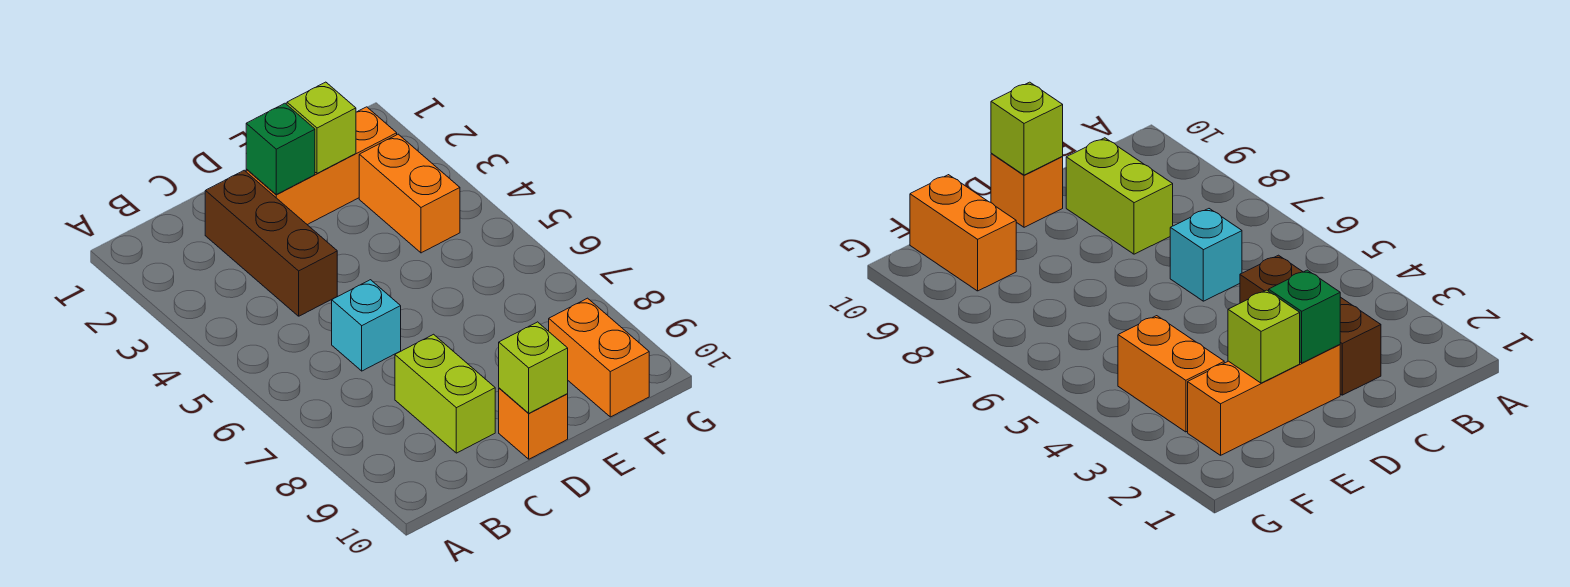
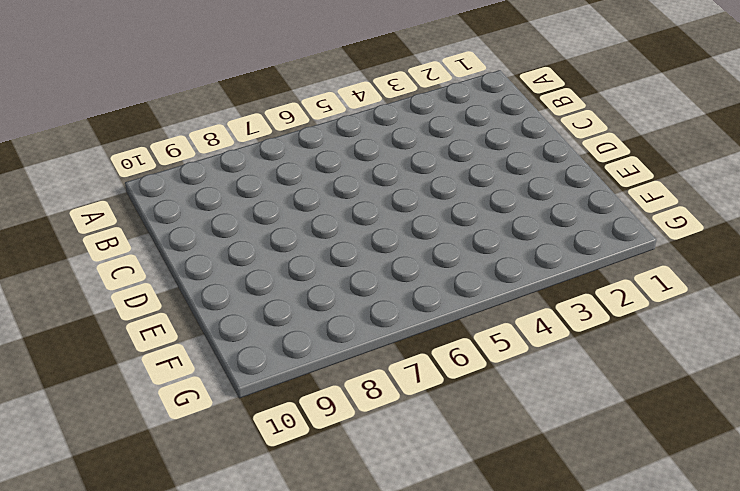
none -> brown 1x3 brick [205,170,337,316]
none -> cyan 1x1 brick [332,280,401,371]

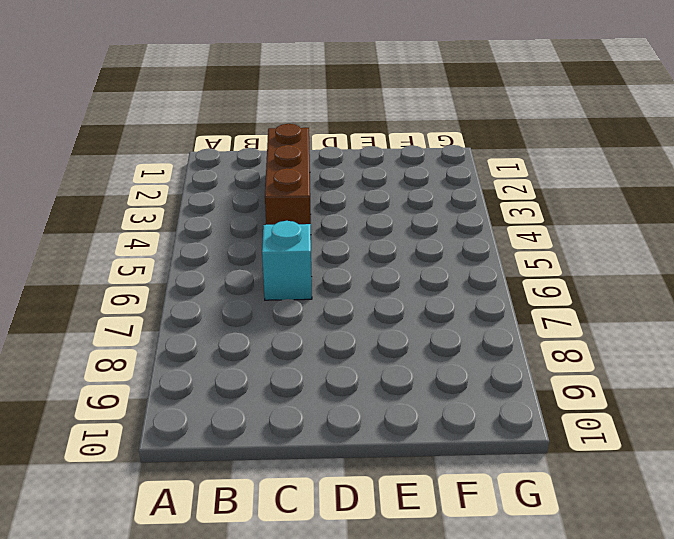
none -> lime 1x2 brick [395,334,495,453]
none -> orange 1x3 brick [246,107,397,225]

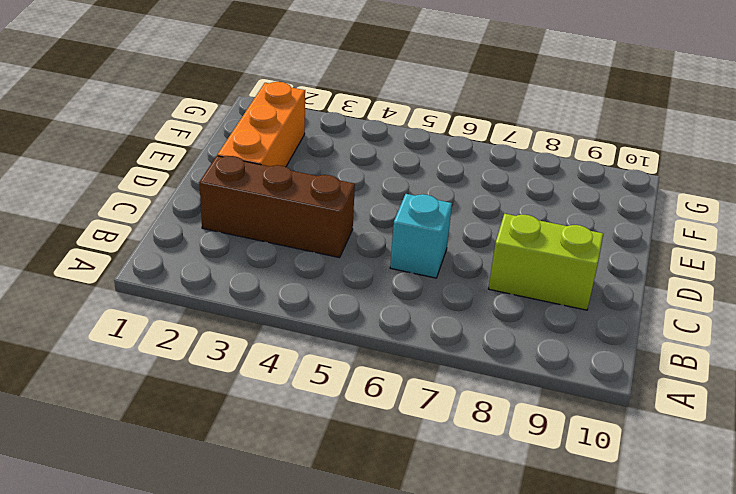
none -> orange 1x1 brick [499,388,568,459]
none -> orange 1x2 brick [359,134,460,253]

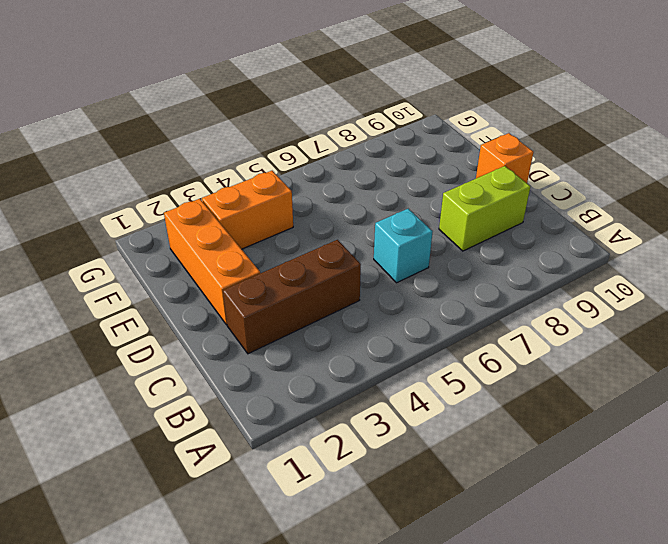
none -> orange 1x2 brick [549,298,649,417]
none -> green 1x1 brick [246,103,315,195]

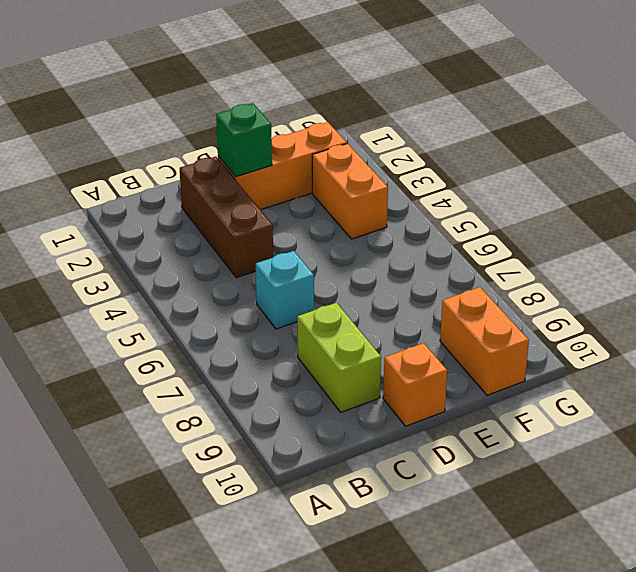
none -> lime 1x1 brick [499,322,568,413]
none -> lime 1x1 brick [287,82,356,173]

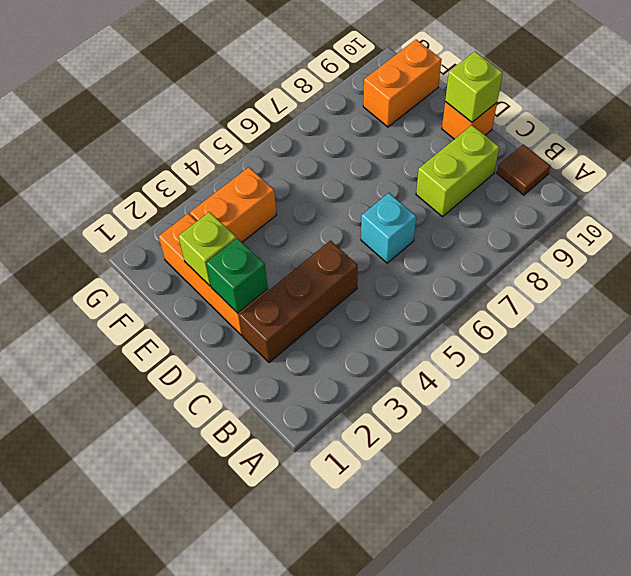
brown 1x1 tile [497,144,550,195] -> none

